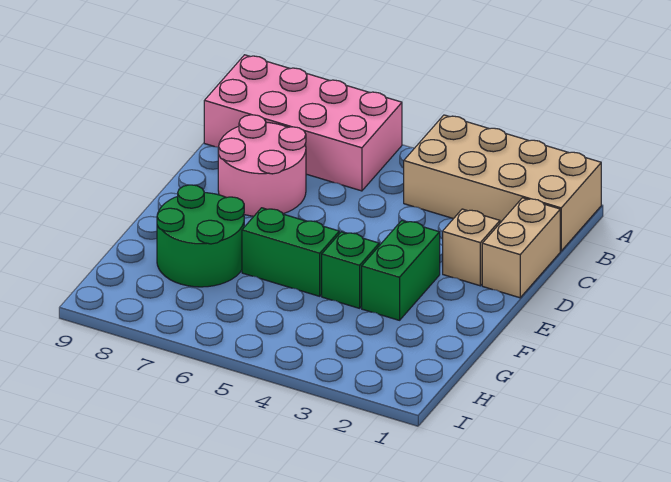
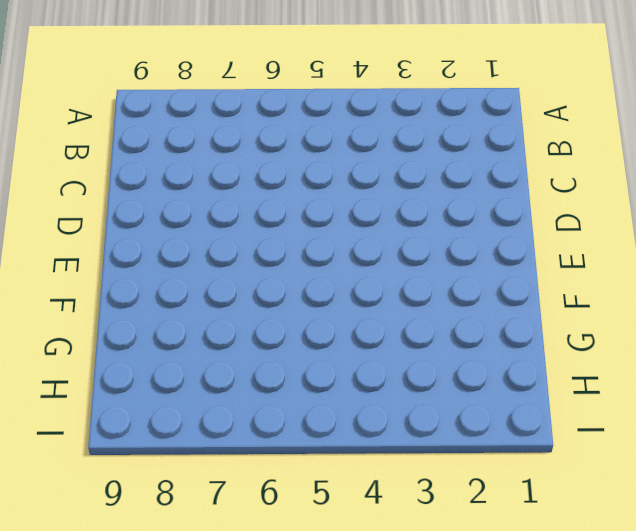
none -> tan 2x4 brick [404,115,601,251]
none -> pink 2x4 brick [204,55,402,191]

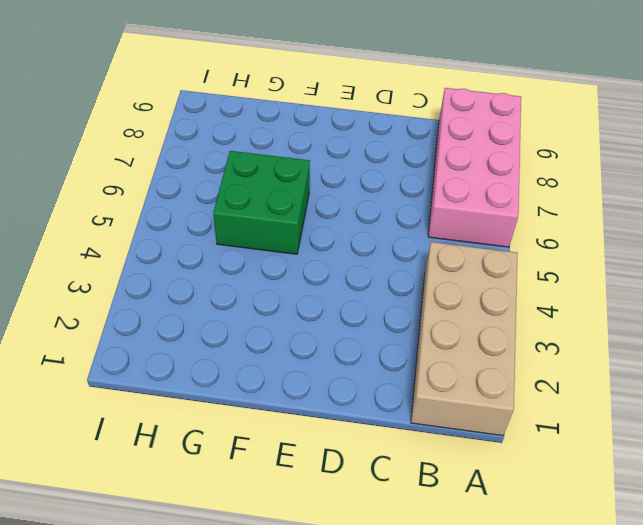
green 2x2 brick [213,151,310,254] -> green 1x2 brick [242,208,339,296]
none -> tan 1x2 brick [482,198,560,298]
none -> pink 2x2 round brick [218,115,306,216]

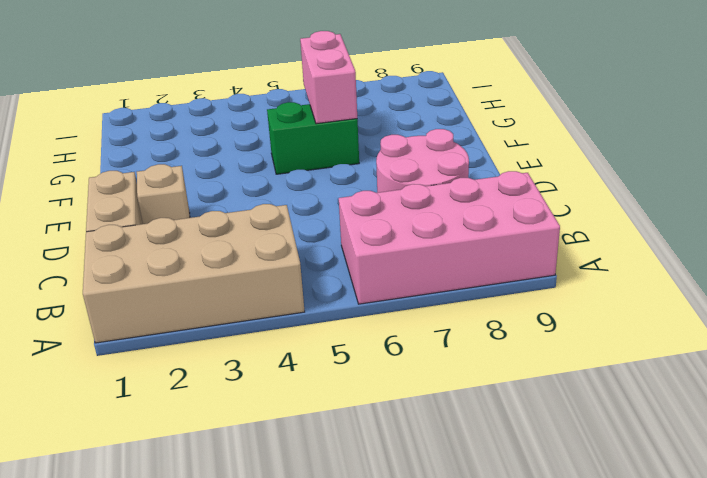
pink 1x2 brick [300,31,357,124] -> none
none -> green 1x2 brick [362,221,440,320]
none -> green 1x1 brick [322,232,379,308]

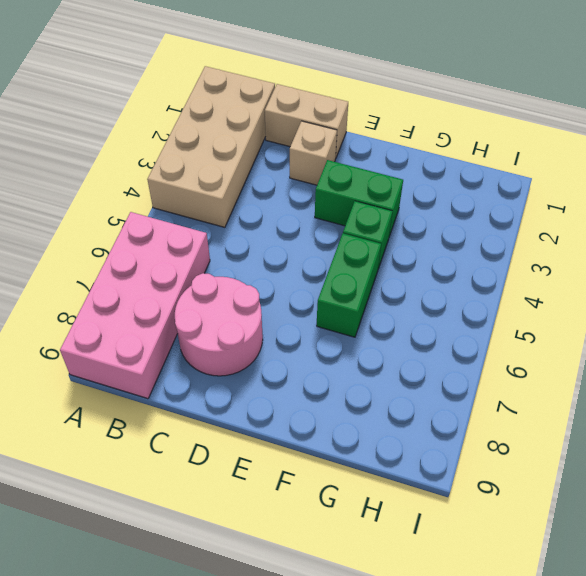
none -> green 2x2 round brick [157,185,244,287]

